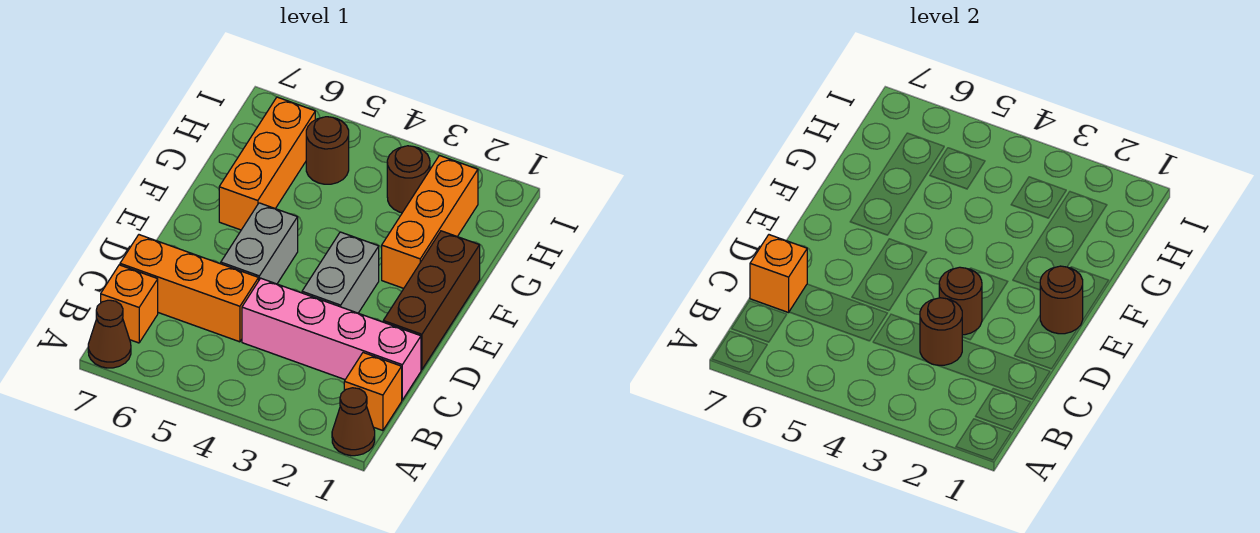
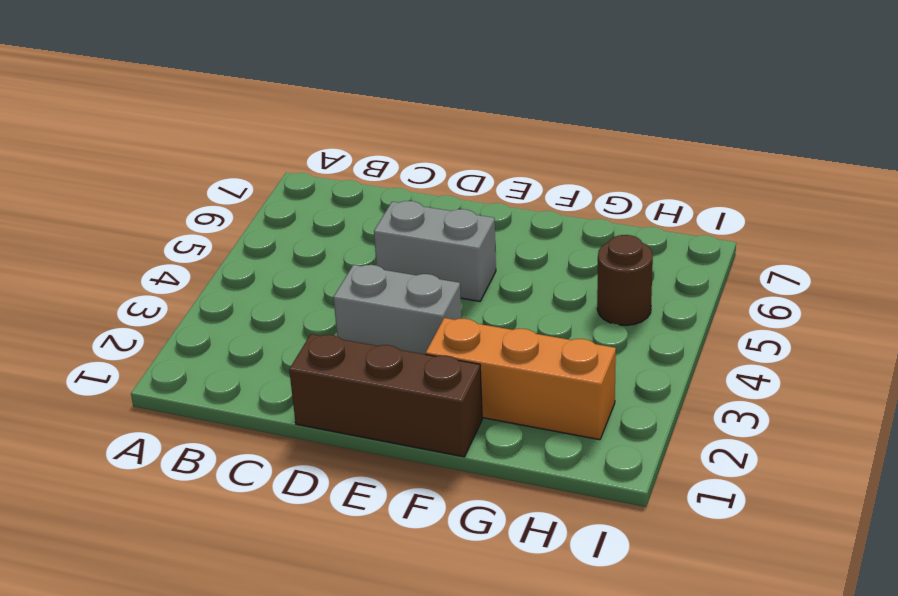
none -> brown 1x1 cone [332,388,375,456]
none -> brown 1x1 cone [88,300,131,368]
none -> orange 1x1 brick [344,353,402,431]

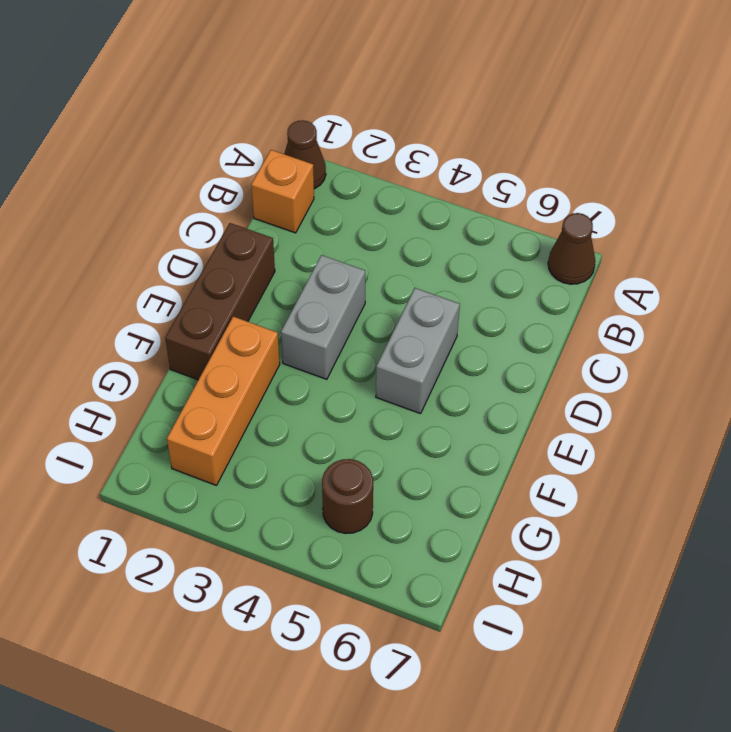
none -> orange 1x1 brick [101,265,158,343]
none -> pink 1x4 brick [242,278,421,400]
none -> orange 1x3 brick [120,235,259,342]

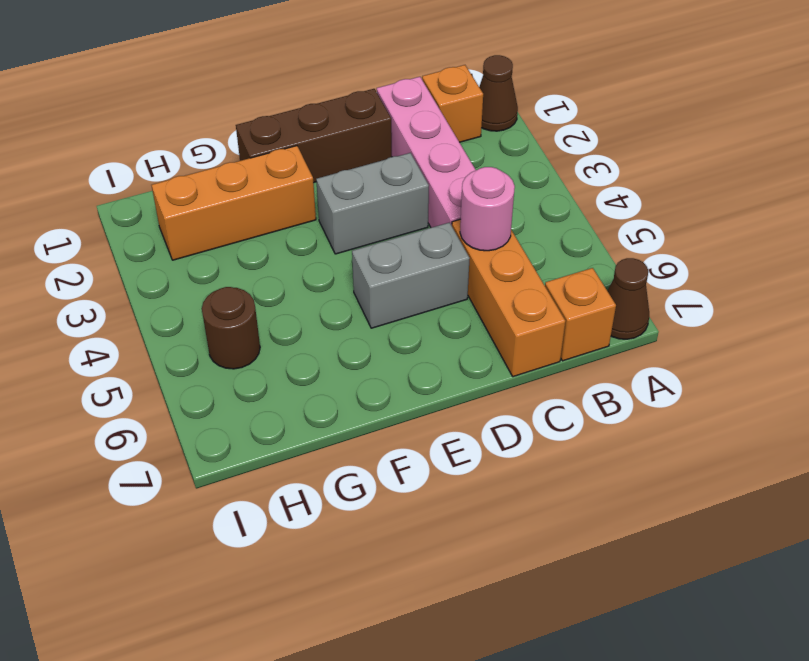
pink 1x1 round brick [460,167,515,251] -> none
none -> orange 1x3 brick [219,97,315,230]
none -> brown 1x1 round brick [387,146,430,213]
none -> brown 1x1 round brick [920,298,962,365]

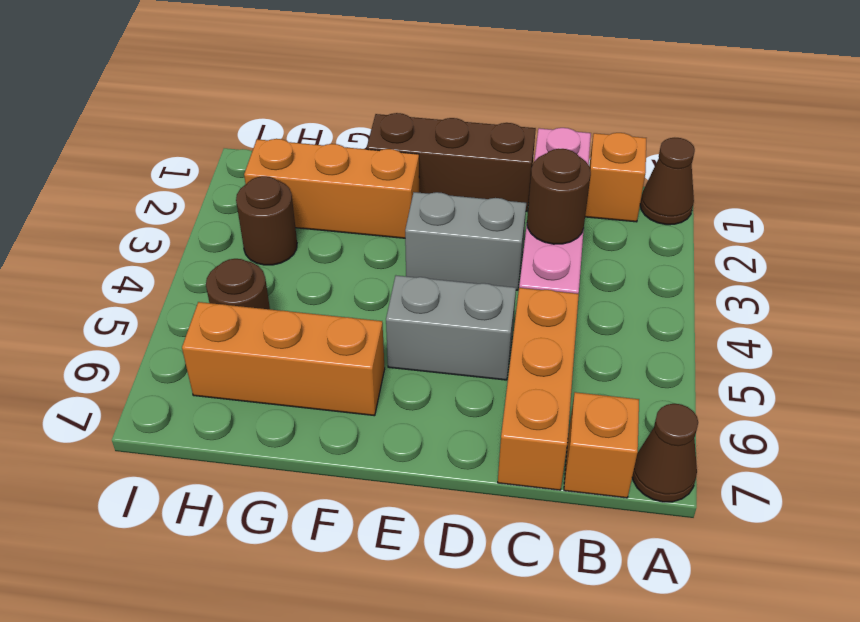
none -> orange 1x1 brick [750,235,807,313]
none -> brown 1x1 round brick [939,267,982,335]
none -> brown 1x1 round brick [1040,266,1083,334]

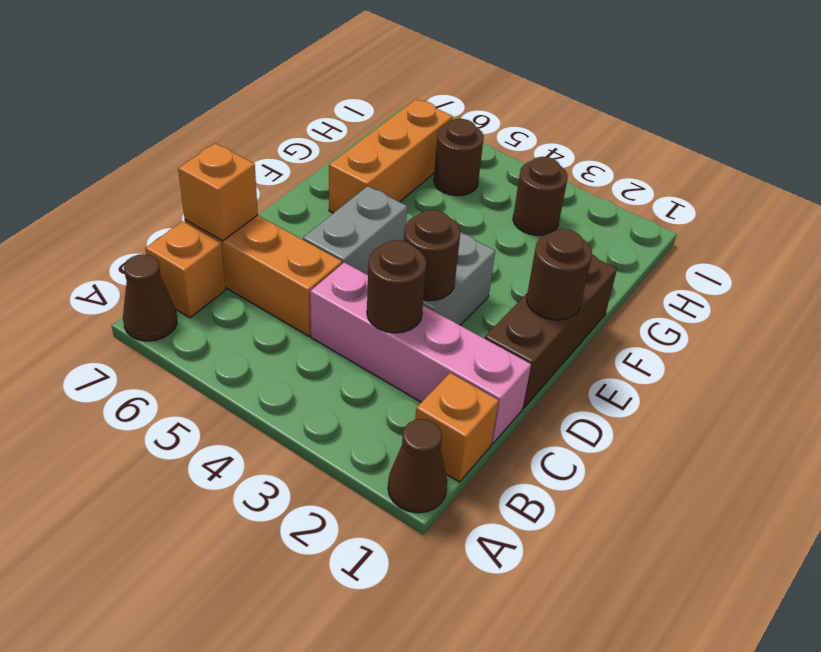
none -> orange 1x3 brick [382,155,478,288]

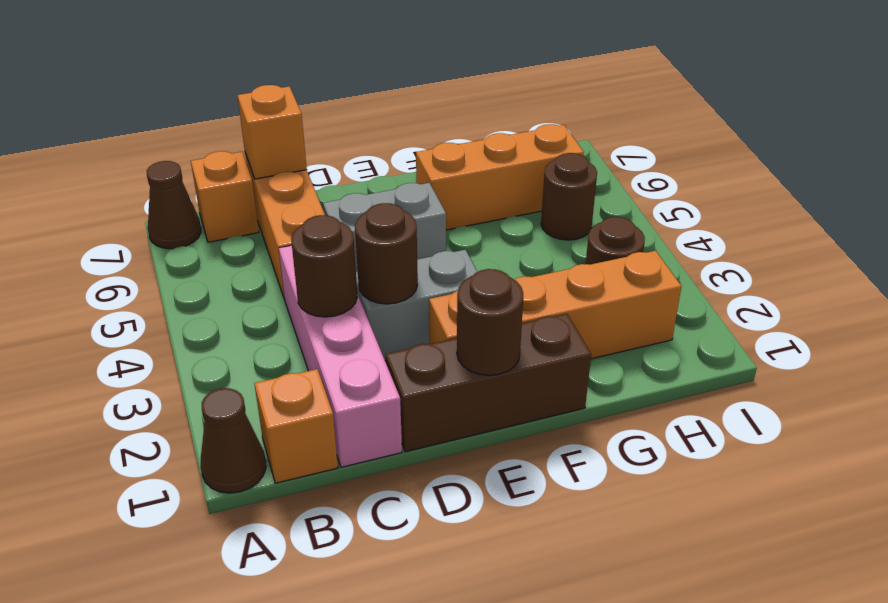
orange 1x4 brick [429,251,681,359] -> orange 1x3 brick [382,155,478,288]

